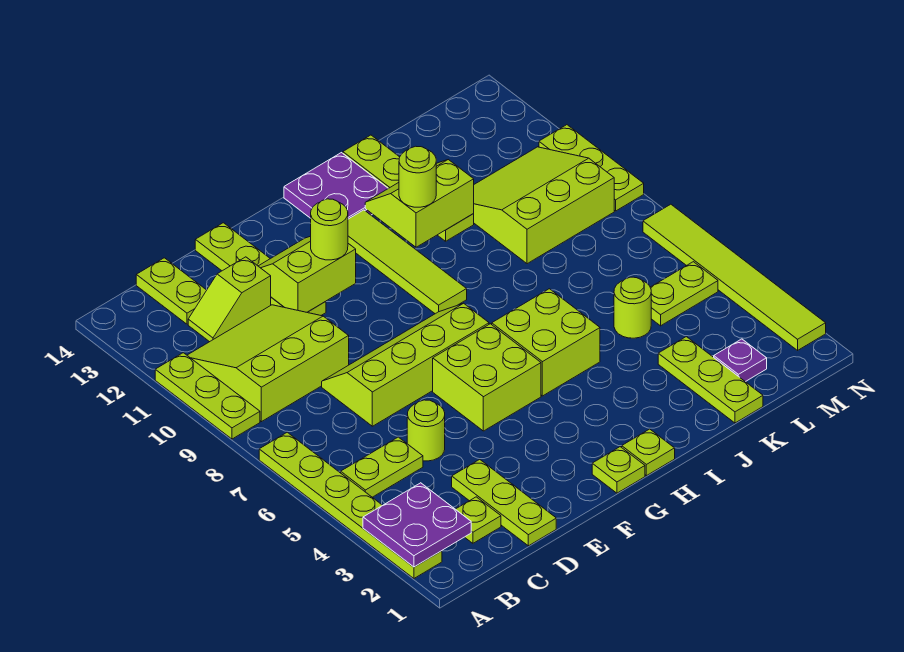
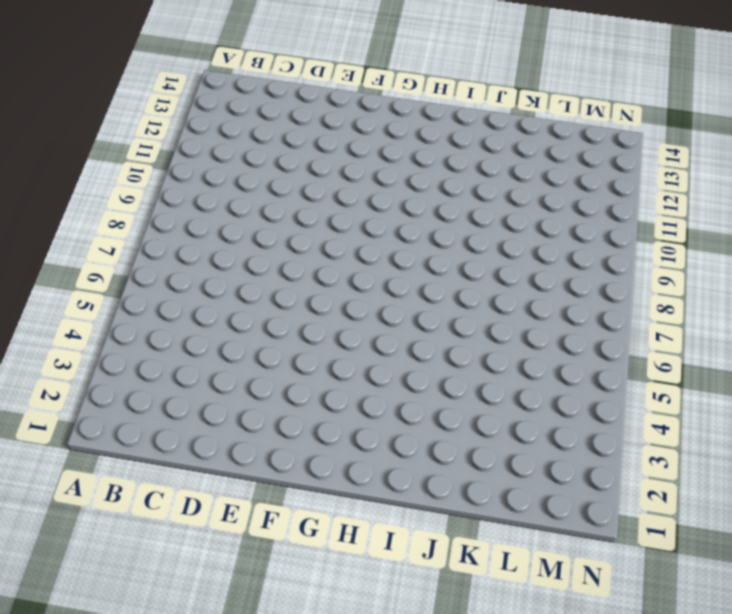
none -> lime 1x6 plate [259,432,442,578]
none -> lime 1x3 plate [155,353,260,439]
none -> lime 1x2 plate [341,437,423,497]
none -> lime 3x3 slope [187,305,349,422]

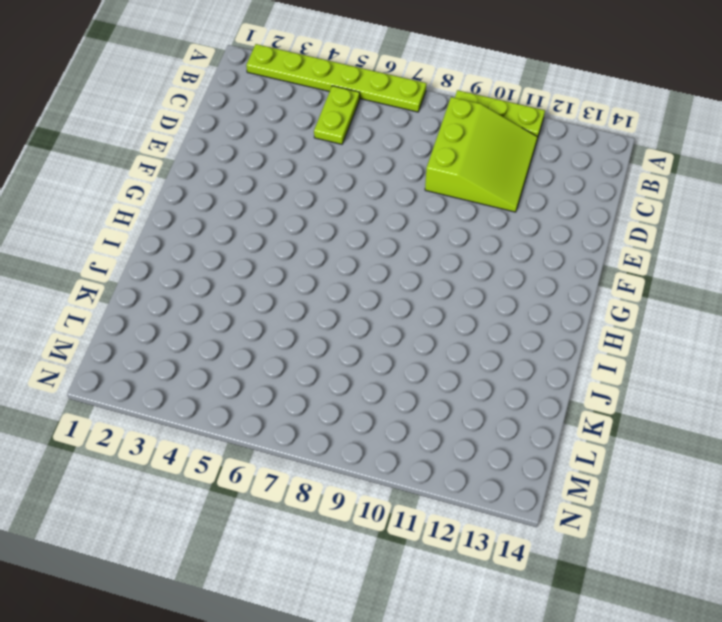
none -> lime 1x1 plate [456,497,501,543]
none -> lime 1x2 slope [188,257,271,342]
none -> lime 1x2 plate [136,258,207,324]
none -> lime 1x3 plate [452,459,556,546]

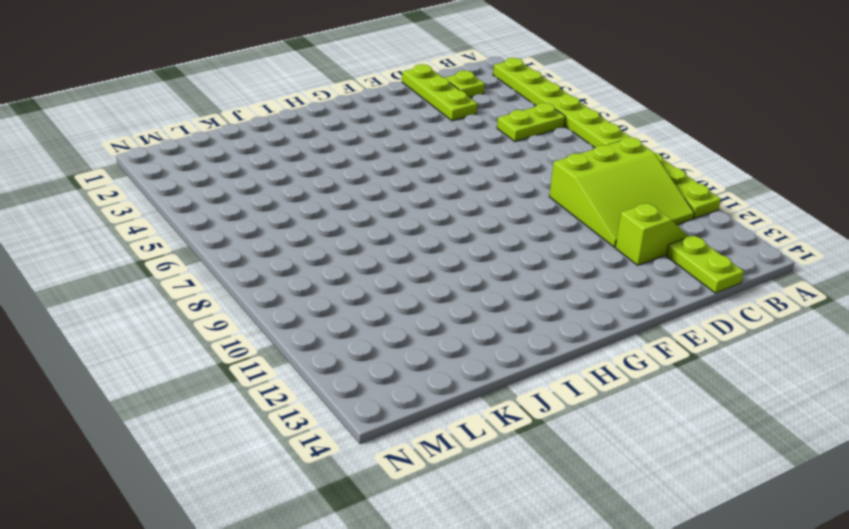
none -> lime 1x1 round brick [407,400,445,461]
none -> lime 2x4 slope [322,303,489,426]
none -> lime 1x4 plate [195,223,326,315]
none -> lime 2x2 brick [433,324,541,431]

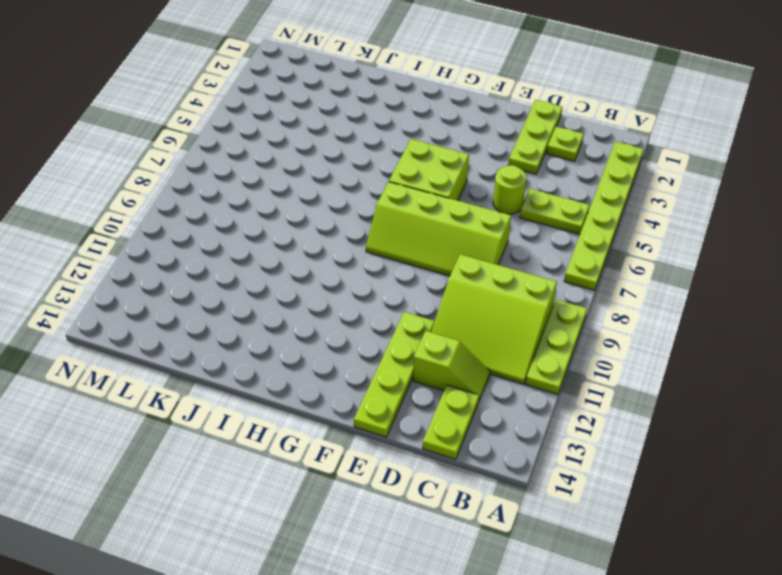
none -> lime 1x1 plate [592,447,645,493]
none -> lime 1x1 plate [622,429,675,476]
none -> lime 2x2 brick [492,289,600,396]
none -> lime 1x4 tile [348,210,467,314]

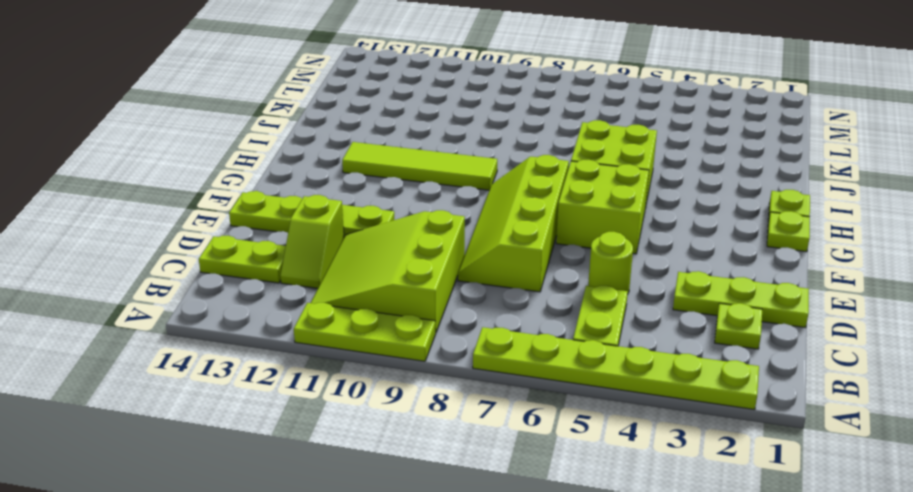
none -> purple 2x2 plate [284,153,388,219]
none -> lime 1x4 plate [343,135,474,241]
none -> lime 1x3 plate [658,337,763,423]
none -> lime 1x1 round brick [614,277,651,338]

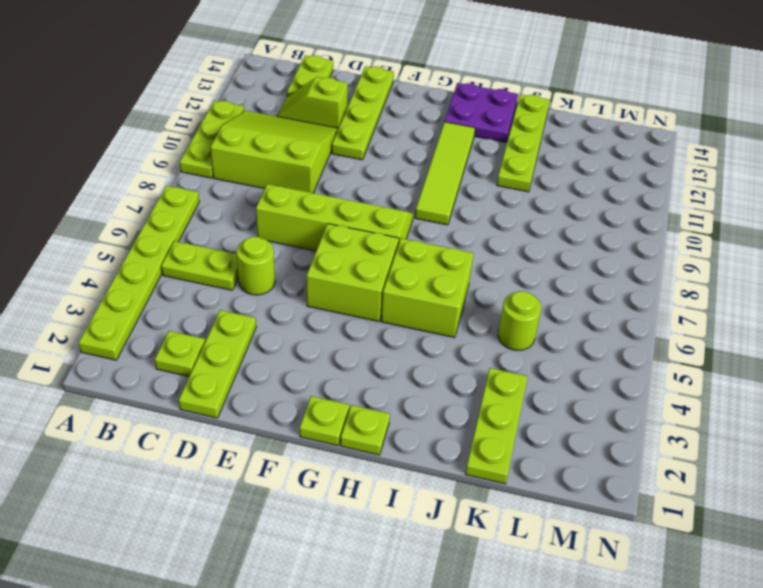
none -> lime 3x3 slope [473,147,614,264]
none -> purple 1x1 plate [714,339,767,382]
none -> lime 1x2 plate [650,262,718,326]
none -> lime 1x6 tile [643,204,826,350]

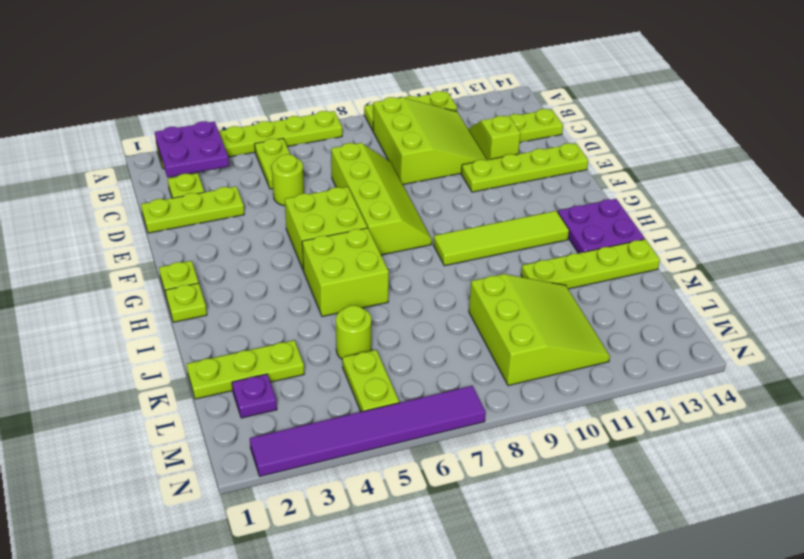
purple 1x6 tile [250,386,486,476] -> lime 1x6 tile [643,204,826,350]
none -> lime 1x3 plate [539,125,644,211]
none -> lime 2x2 slope [259,236,356,312]
none -> lime 2x2 slope [365,160,474,247]
none -> lime 1x1 round brick [311,199,348,260]

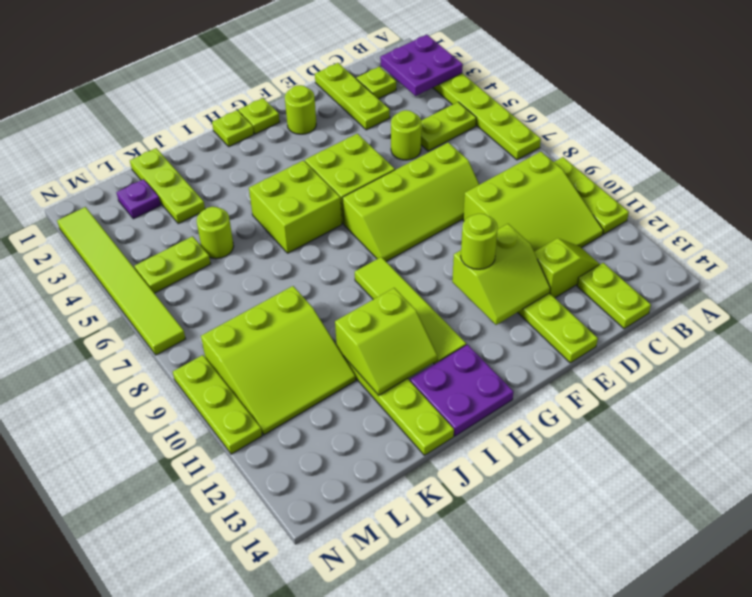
lime 1x1 round brick [285,85,316,134] -> lime 1x1 round brick moved to [399,146,436,207]

